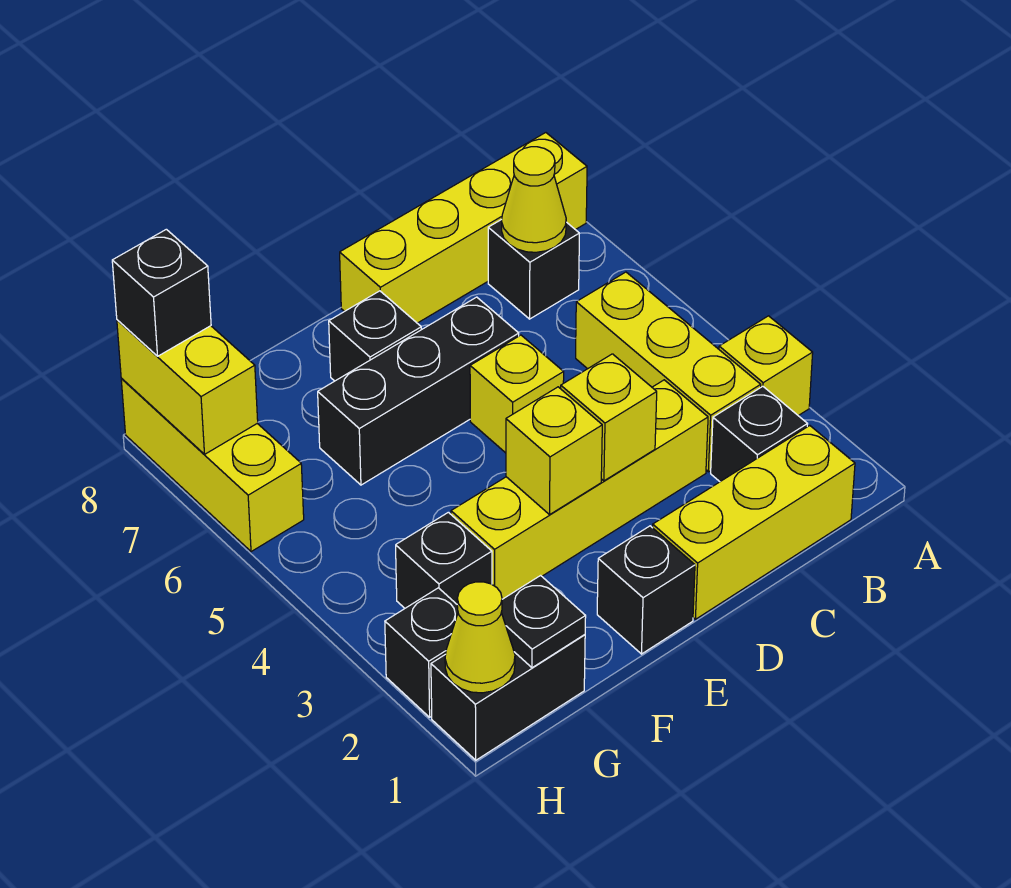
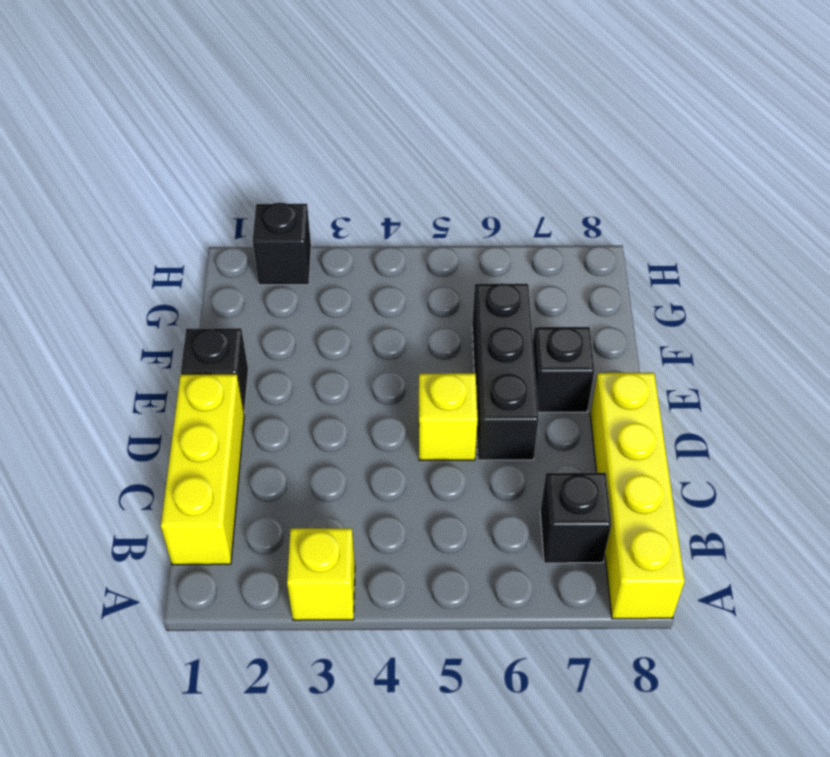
none -> black 1x1 brick [711,386,807,482]
none -> yellow 1x3 brick [576,272,761,472]
none -> yellow 1x4 brick [451,380,708,599]

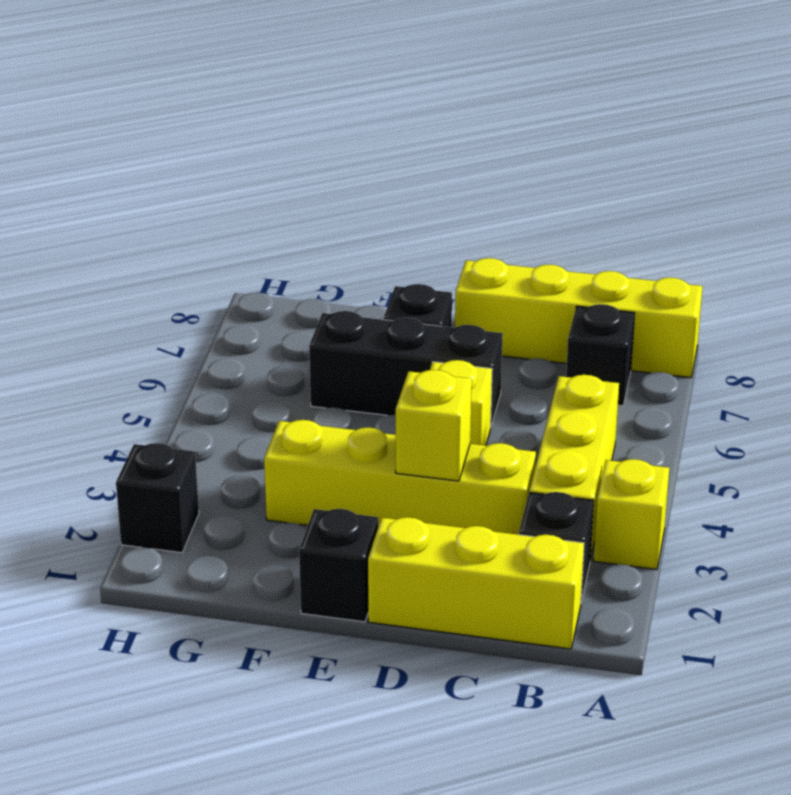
none -> black 1x2 brick [431,635,585,760]
none -> black 1x1 brick [396,512,492,608]
none -> yellow 1x3 brick [121,378,304,552]

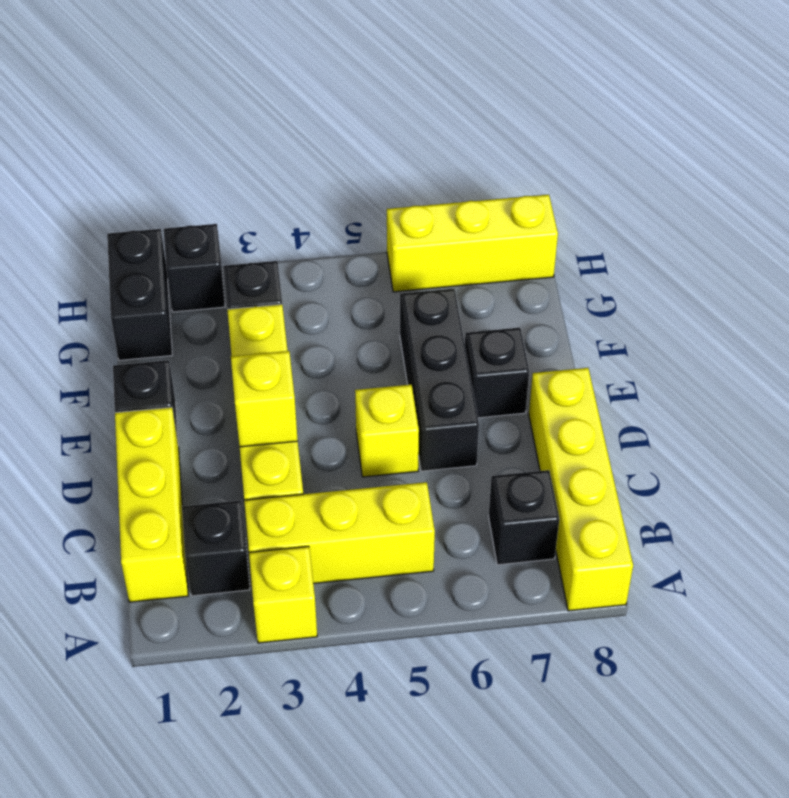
none -> yellow 1x1 cone [502,147,566,252]
none -> yellow 1x1 brick [506,387,602,515]
none -> black 1x1 plate [501,576,586,668]

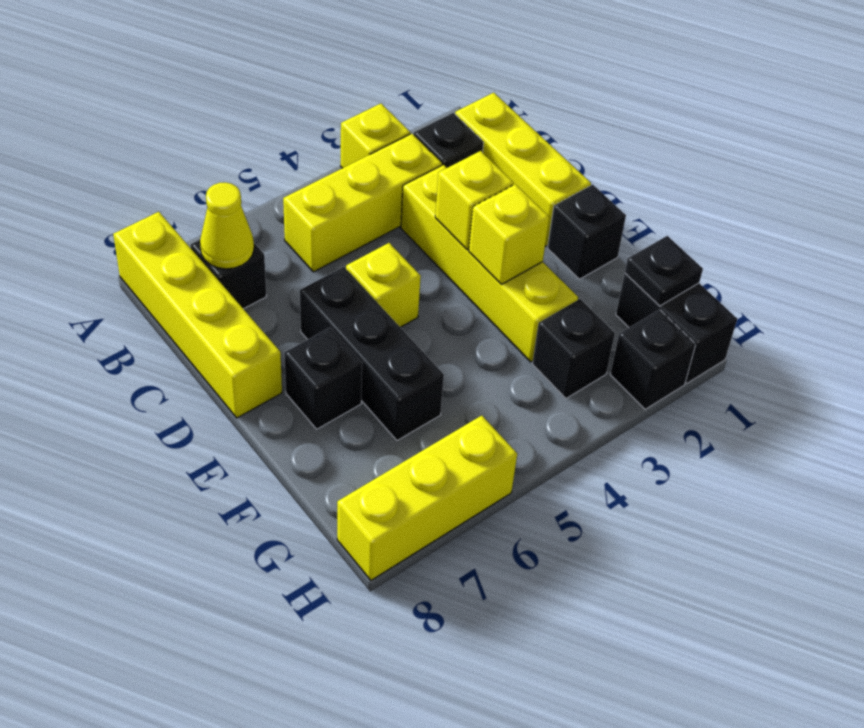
none -> yellow 1x1 cone [445,582,515,693]
none -> yellow 1x2 brick [117,320,258,454]
none -> black 1x1 brick [112,229,211,356]

